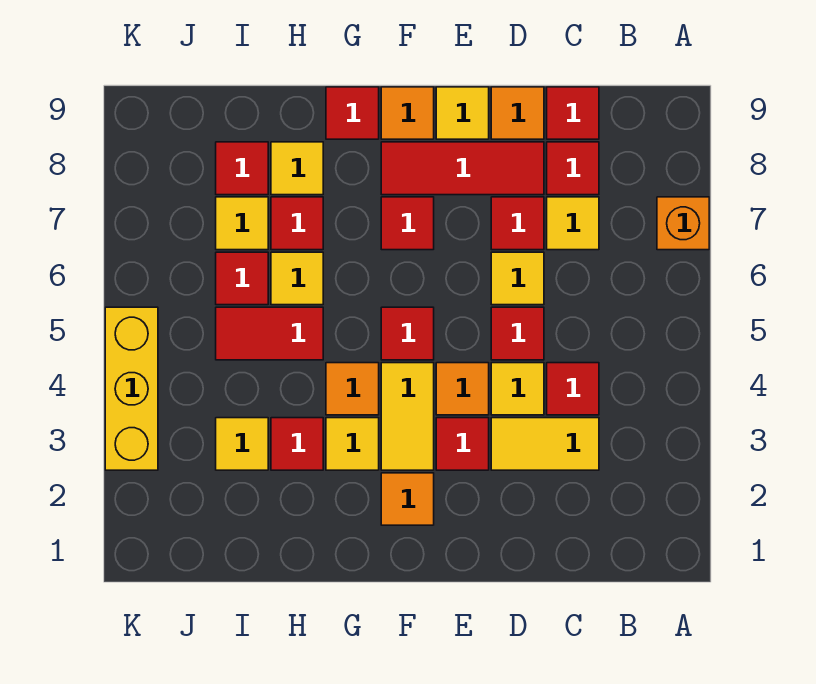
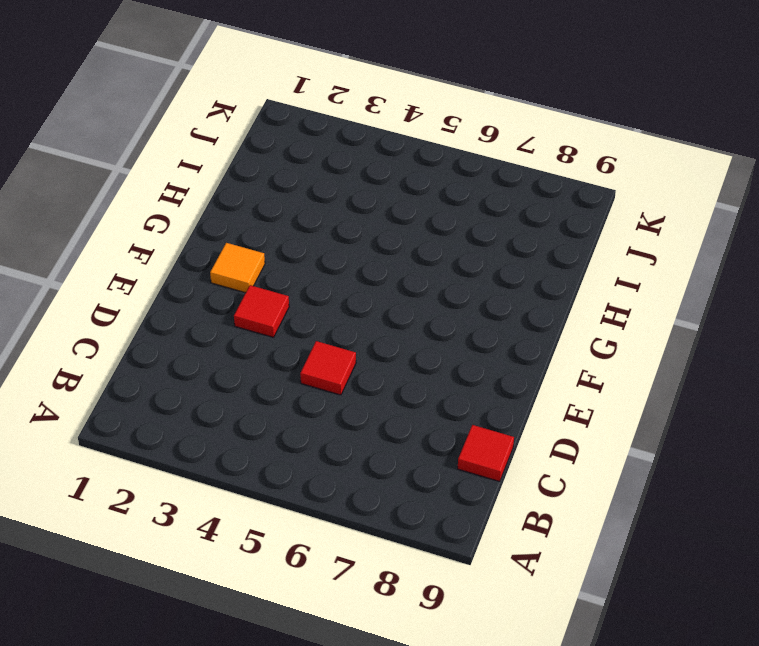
none -> orange 1x1 brick [657,197,709,250]
none -> yellow 1x2 tile [491,418,599,470]
none -> red 1x1 tile [547,363,599,415]
none -> yellow 1x1 tile [547,197,599,250]

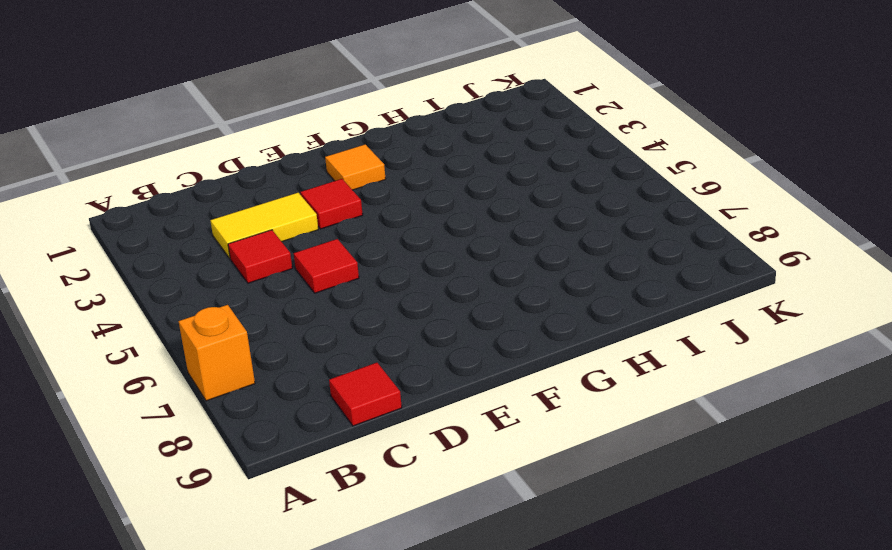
none -> yellow 1x1 tile [547,197,599,250]
none -> red 1x1 tile [547,142,599,195]
none -> yellow 1x1 tile [491,363,544,415]
none -> yellow 1x1 tile [491,252,544,305]

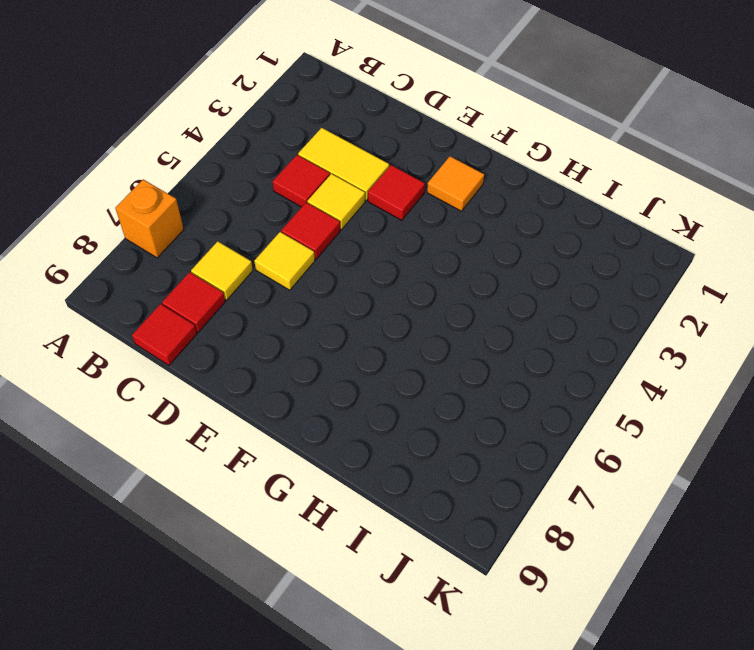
none -> red 1x1 tile [491,197,544,250]
none -> red 1x3 tile [381,142,544,195]
none -> orange 1x1 tile [491,87,544,139]
none -> orange 1x1 tile [436,363,489,415]

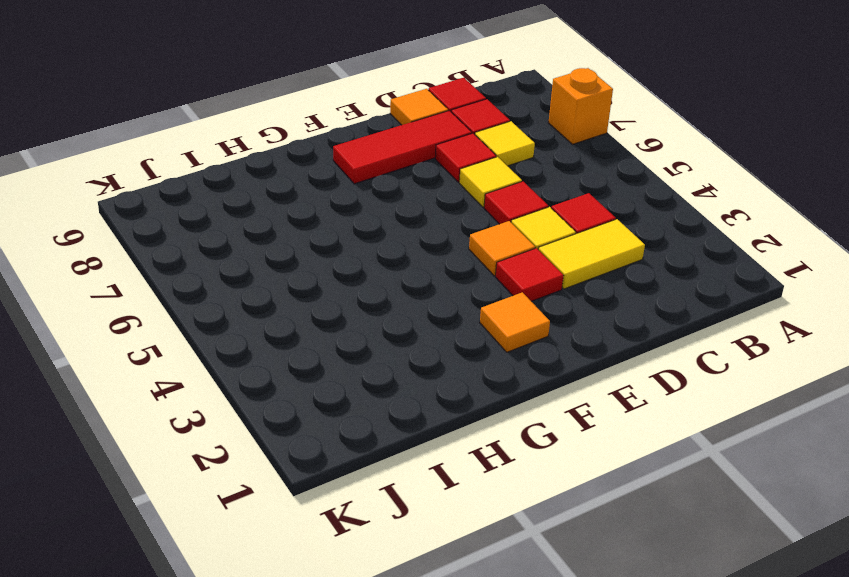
none -> yellow 1x1 tile [436,87,489,139]
none -> yellow 1x2 tile [381,363,434,470]
none -> red 1x1 tile [381,307,434,360]
none -> red 1x1 tile [381,197,434,250]

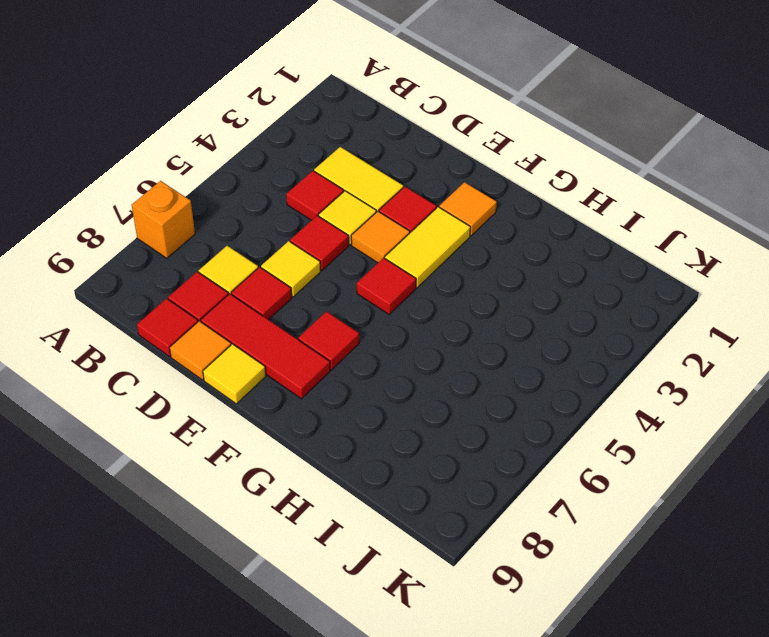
none -> orange 1x1 tile [381,87,434,139]
none -> yellow 1x1 tile [326,418,379,470]
none -> orange 1x1 tile [326,363,379,415]
none -> red 1x1 tile [326,87,379,139]

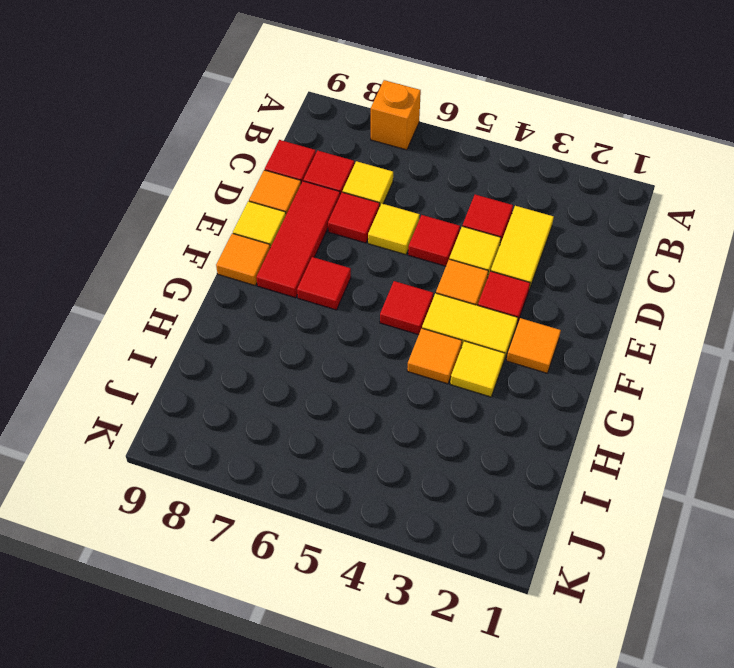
none -> red 1x1 tile [326,87,379,139]
none -> red 1x1 tile [271,418,323,470]
none -> red 1x2 tile [216,307,323,360]
none -> yellow 1x1 tile [271,252,323,305]

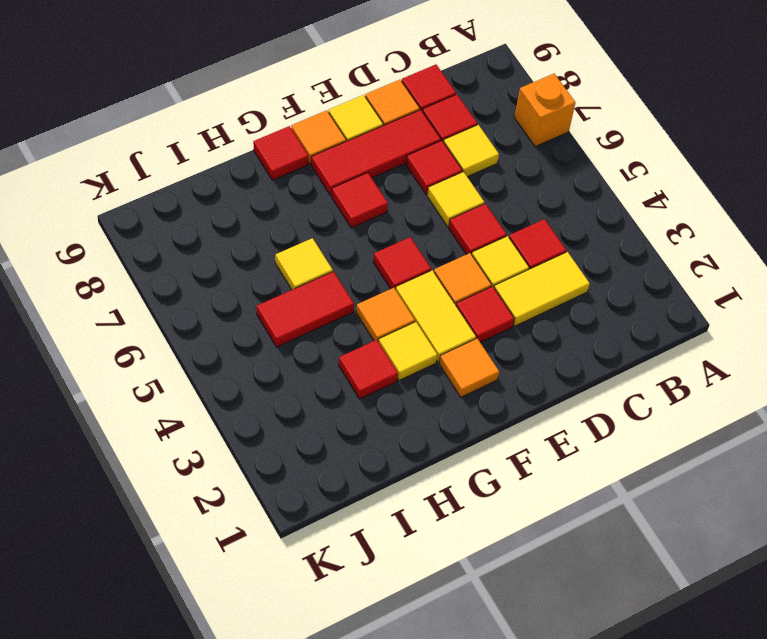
none -> red 1x1 tile [271,197,323,250]
none -> yellow 1x1 tile [271,142,323,195]
none -> yellow 1x1 tile [216,418,268,470]
none -> red 1x1 tile [216,252,268,305]

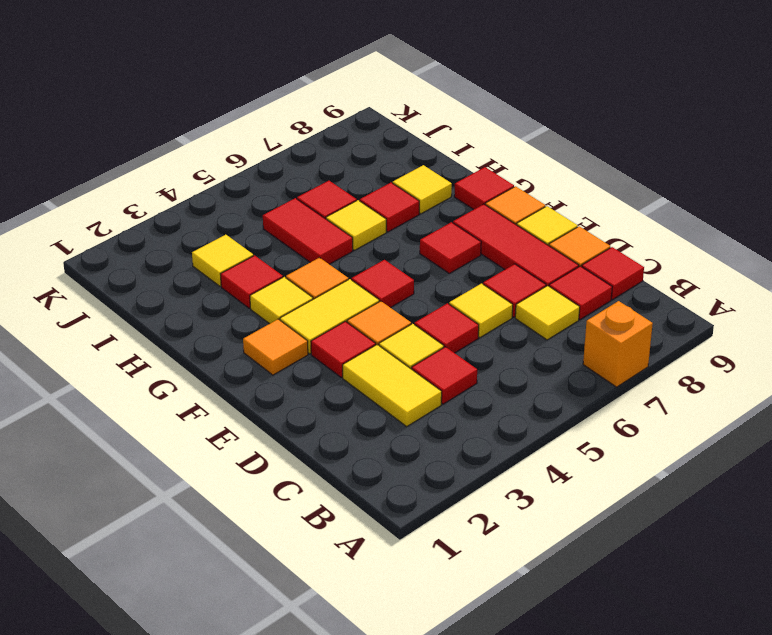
none -> yellow 1x1 tile [216,197,268,250]
none -> red 1x1 tile [216,142,268,195]
none -> yellow 1x3 brick [105,307,158,470]

